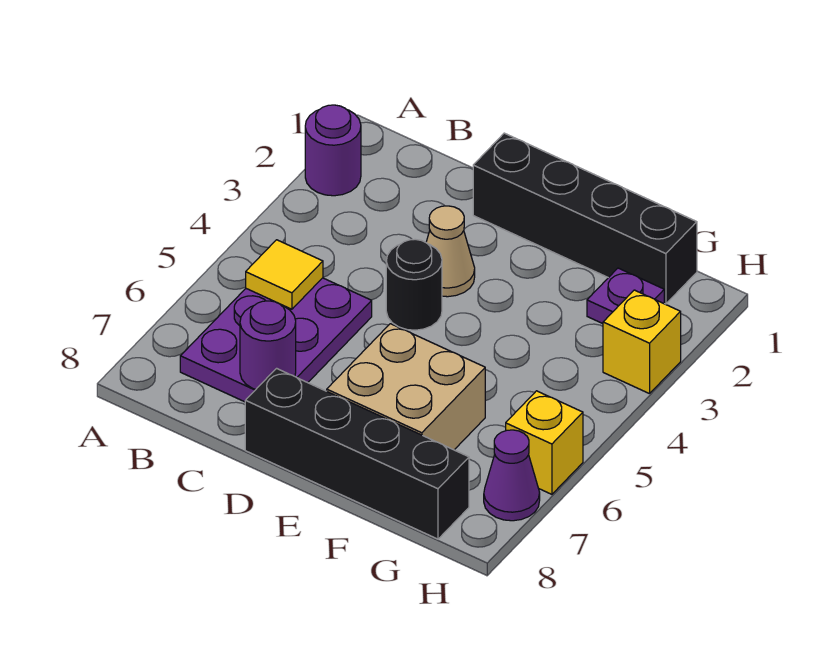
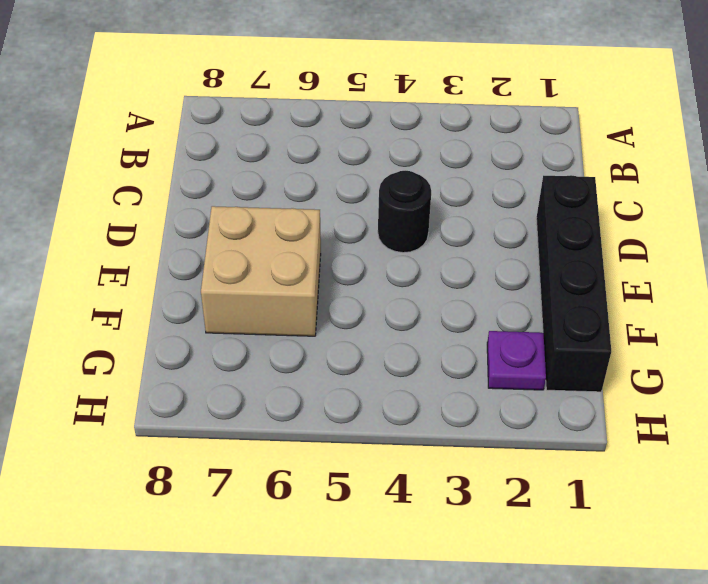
none -> purple 1x1 round brick [305,105,361,196]
none -> purple 2x3 plate [180,278,372,402]
none -> tan 1x1 cone [426,206,475,297]

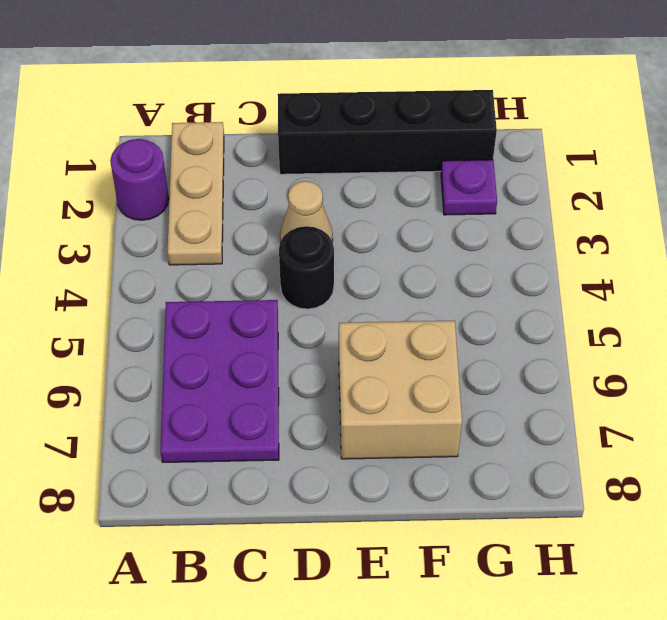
tan 1x3 plate [168,122,224,265] -> none
none -> black 1x4 brick [245,368,469,539]
none -> yellow 1x1 brick [603,290,681,394]
none -> yellow 1x1 brick [506,391,583,494]

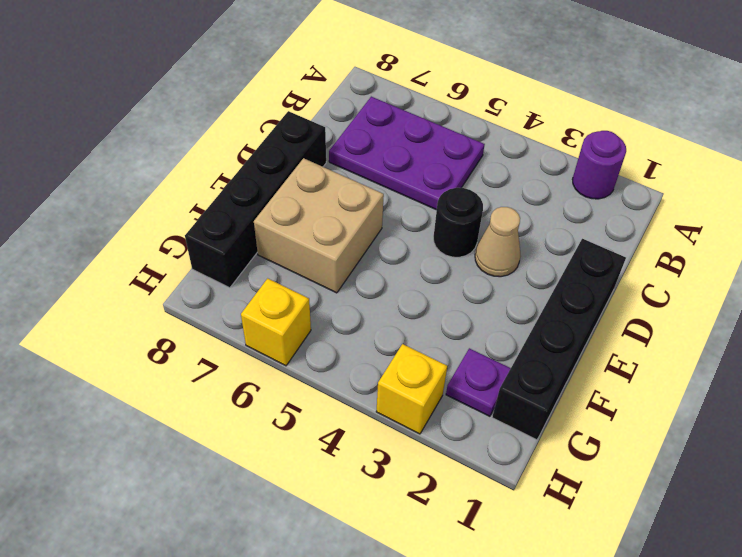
none -> purple 1x1 cone [484,430,540,521]
none -> yellow 1x1 tile [246,240,323,309]
none -> purple 1x1 round brick [240,301,296,389]

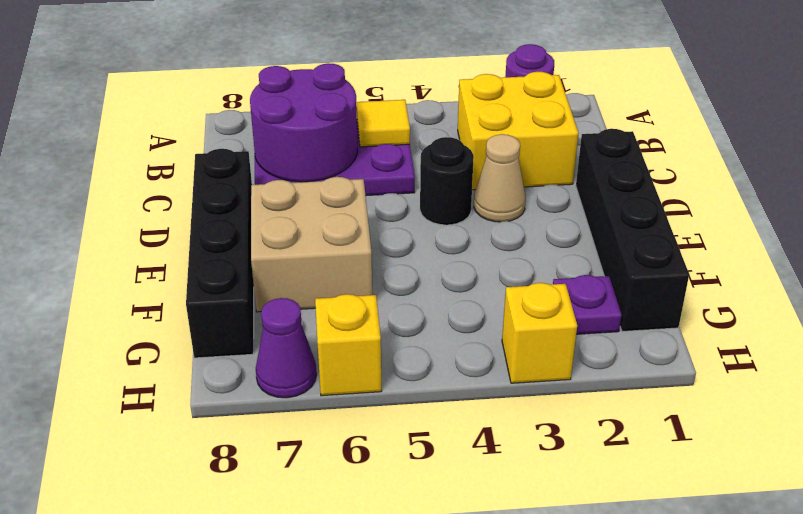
yellow 2x2 brick [458,72,578,190] -> none
purple 2x2 round brick [250,63,358,182] -> purple 1x1 round brick [240,301,296,389]

